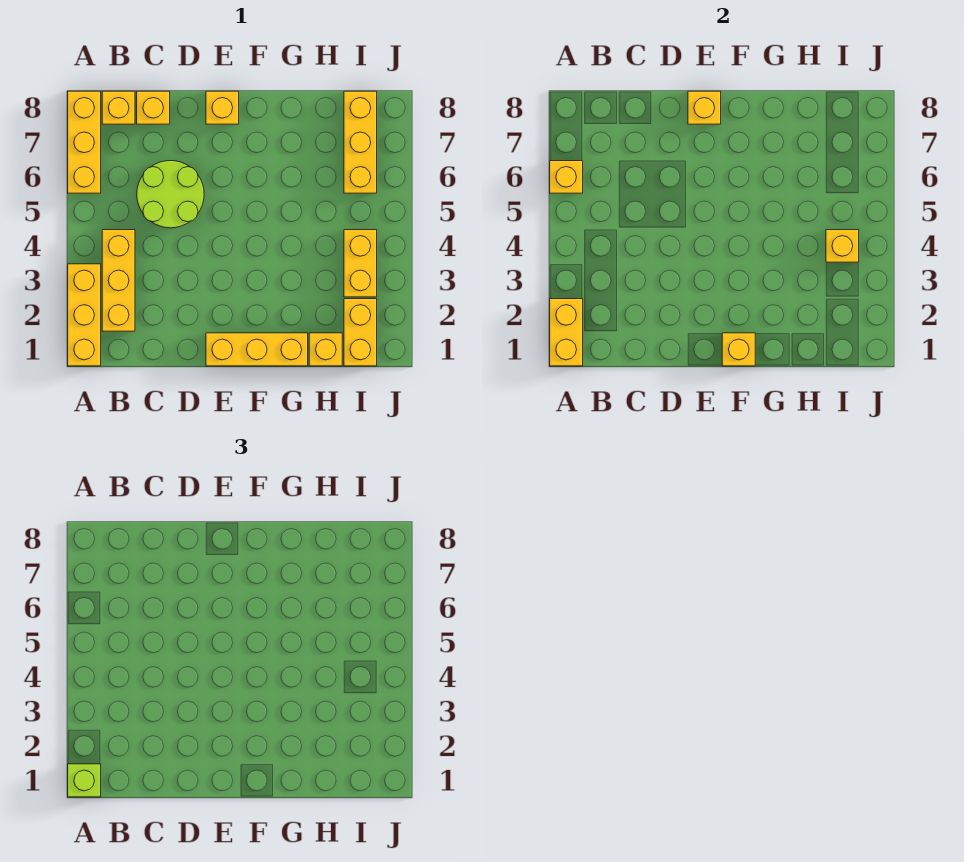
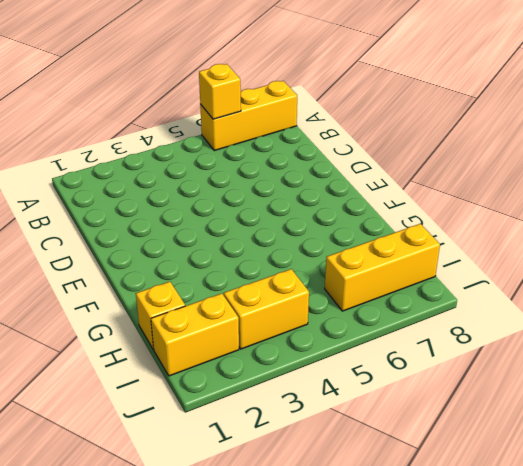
none -> yellow 1x3 brick [68,264,101,366]
none -> yellow 1x3 brick [102,230,135,331]
none -> yellow 1x1 brick [102,91,135,124]

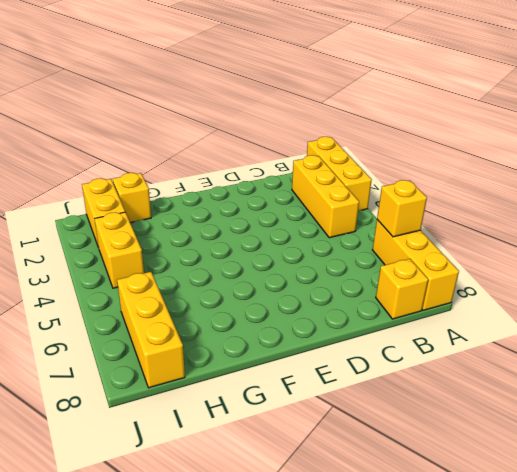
none -> lime 2x2 round brick [137,161,204,228]
none -> yellow 1x1 brick [137,91,170,124]
none -> yellow 1x3 brick [206,333,308,366]

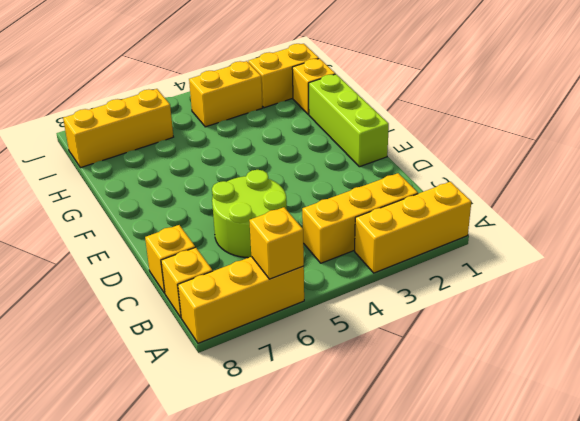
lime 1x3 brick [309,74,389,167] -> yellow 1x3 brick [206,333,308,366]
none -> yellow 1x1 brick [206,91,239,124]
none -> yellow 1x2 brick [550,299,583,366]
none -> yellow 1x1 brick [688,91,721,124]

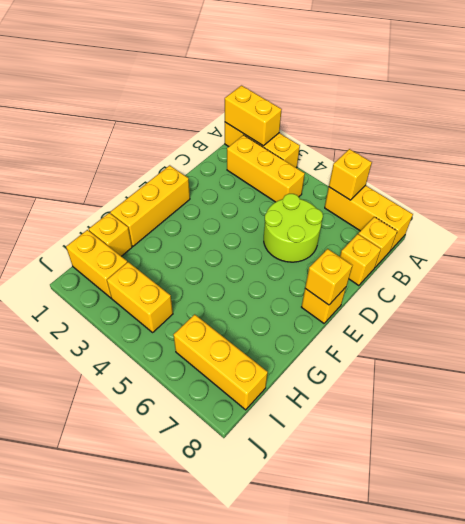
none -> yellow 1x1 brick [722,333,755,366]
none -> yellow 1x1 brick [826,230,859,262]
none -> lime 1x1 brick [68,764,101,797]

